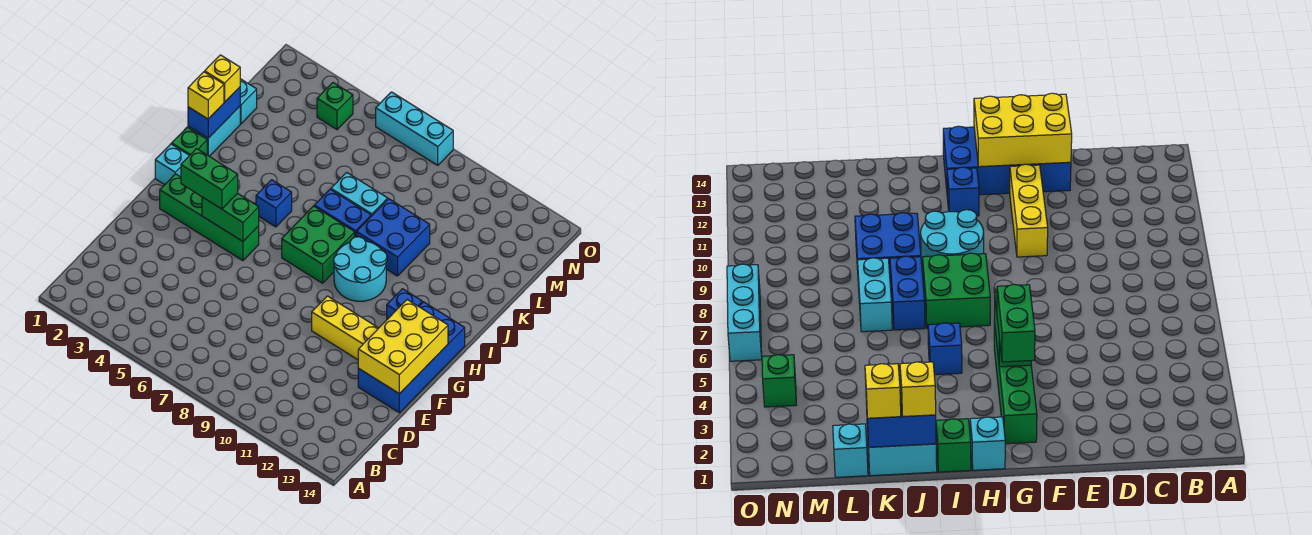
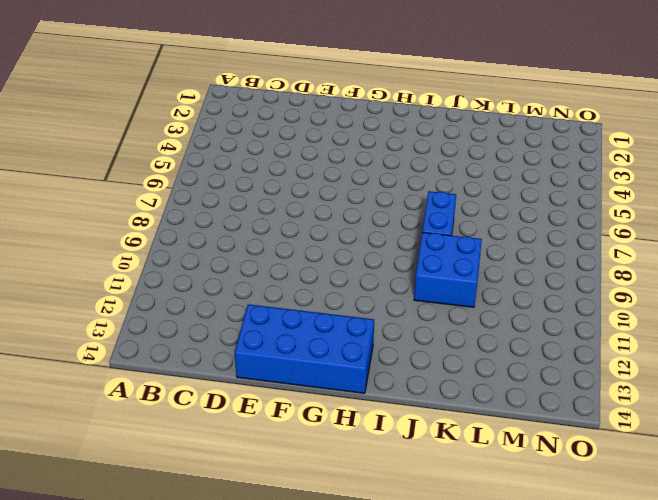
none -> yellow 1x3 brick [312,296,378,360]
none -> green 1x4 brick [160,174,259,261]
none -> cyan 1x1 brick [155,144,190,185]

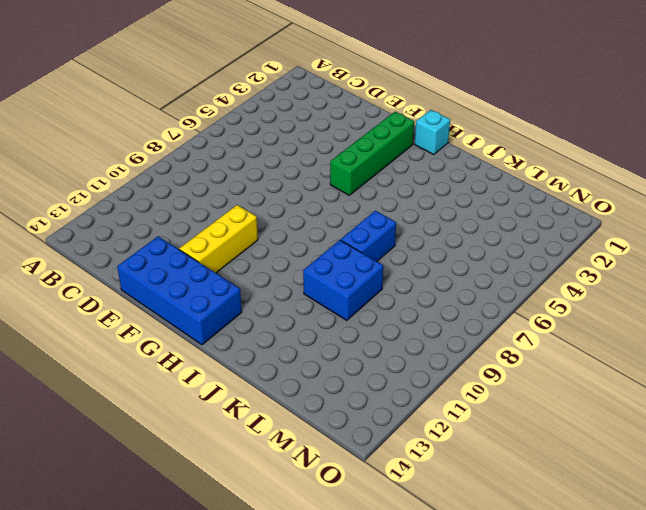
none -> green 2x2 brick [282,206,355,283]
none -> cyan 2x2 round brick [334,237,387,301]
none -> blue 1x1 brick [387,289,422,319]

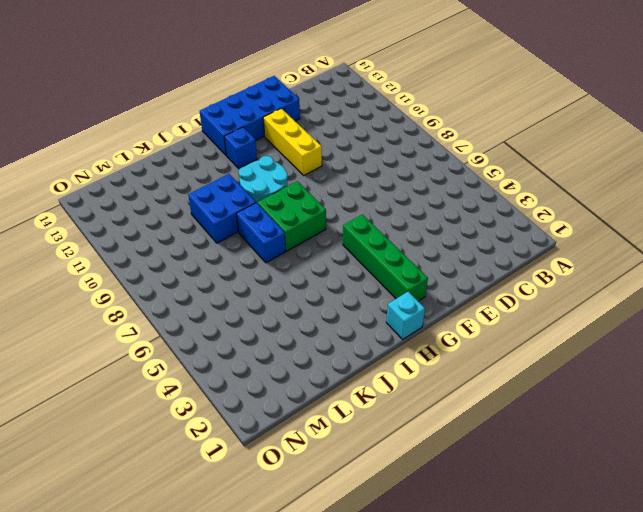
none -> green 1x1 brick [172,127,207,155]
none -> blue 1x1 brick [256,180,292,227]
none -> cyan 1x2 brick [188,106,240,156]

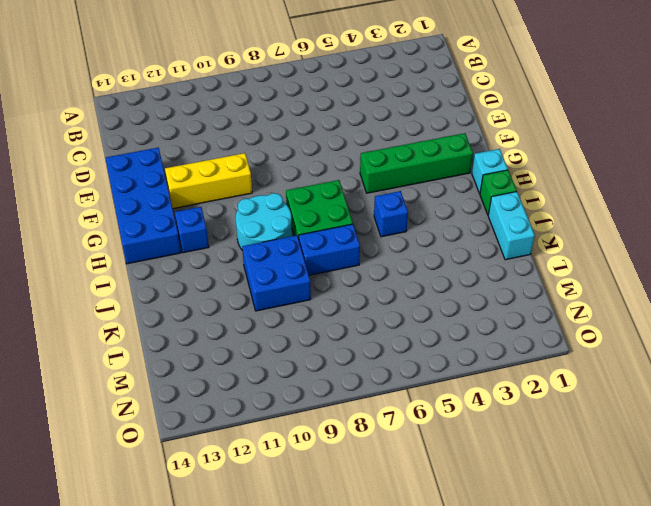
none -> cyan 1x2 brick [331,172,388,216]
none -> cyan 1x1 brick [240,79,257,124]
none -> green 1x1 brick [317,83,353,130]

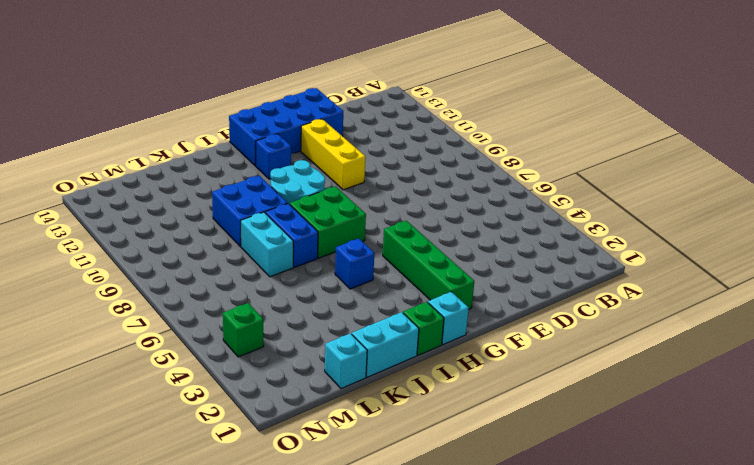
none -> cyan 1x3 brick [376,92,453,165]
none -> yellow 2x3 brick [358,300,448,394]
none -> green 1x2 brick [202,193,259,241]

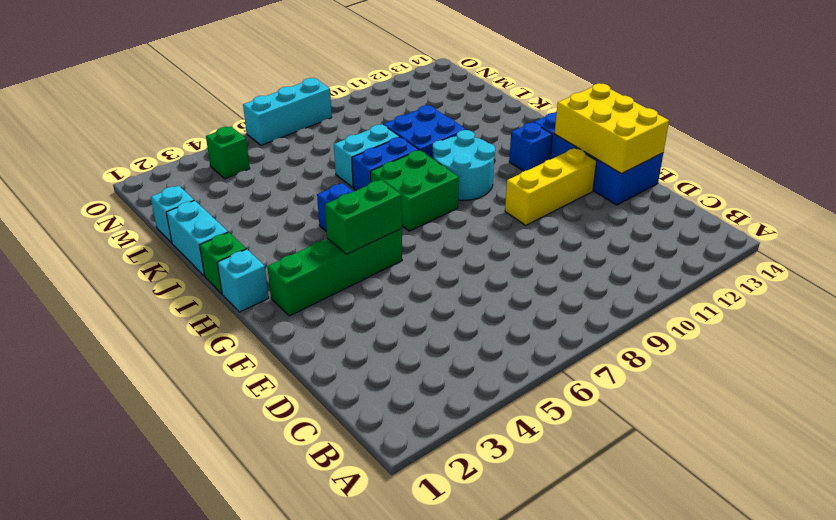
none -> blue 1x2 brick [188,87,240,138]
none -> green 1x2 brick [181,149,238,209]
none -> yellow 1x1 brick [188,72,224,119]

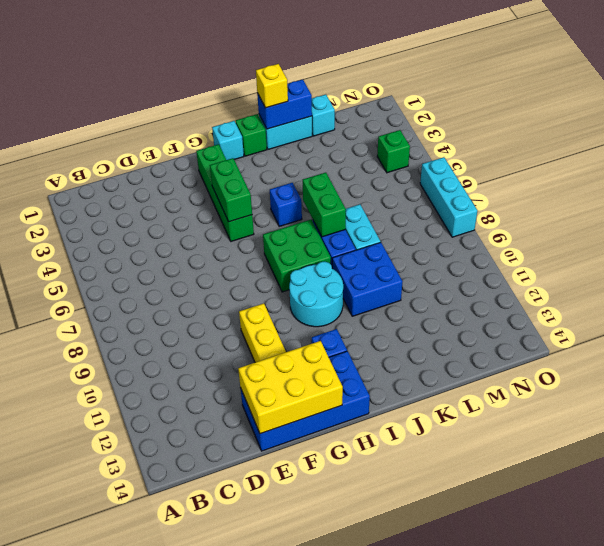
green 1x2 brick [303,173,346,237] -> green 1x2 brick moved to [181,149,238,209]
none -> yellow 1x1 brick [205,55,240,102]

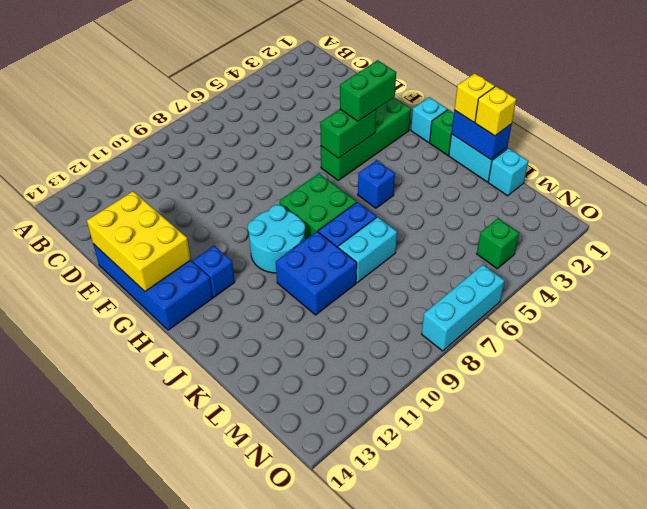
none -> yellow 1x3 brick [312,296,378,360]

